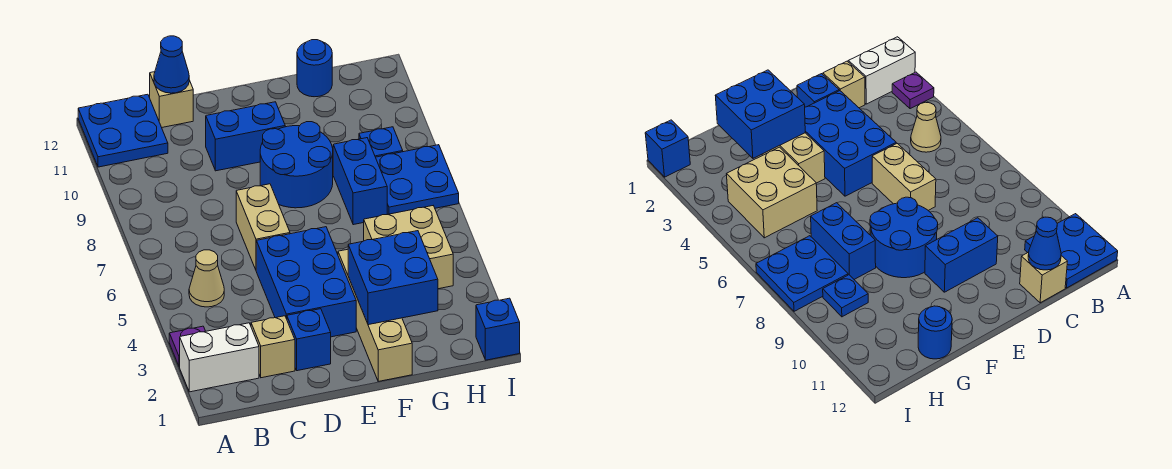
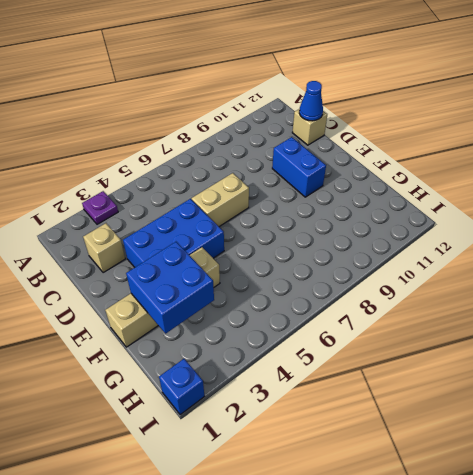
none -> white 1x2 brick [180,323,259,392]
none -> blue 2x2 plate [78,94,168,167]
none -> tan 1x1 cone [189,250,224,307]

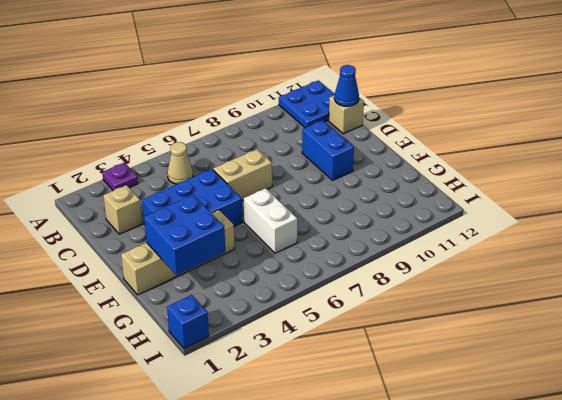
white 1x2 brick [244,188,297,253] -> white 1x2 brick moved to [180,323,259,392]
none -> blue 1x1 brick [287,309,331,371]
none -> blue 2x2 round brick [260,122,333,208]
none -> tan 2x2 brick [364,206,453,289]

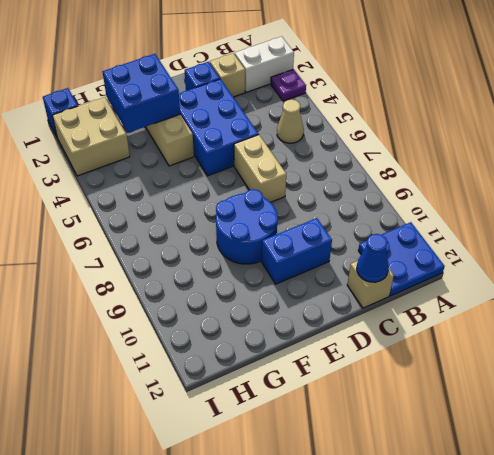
tan 2x2 brick [52,97,130,176] -> tan 2x2 brick moved to [364,206,453,289]
none -> blue 1x2 brick [333,138,387,225]
none -> blue 1x1 round brick [297,40,332,97]
none -> blue 2x2 plate [376,145,459,214]

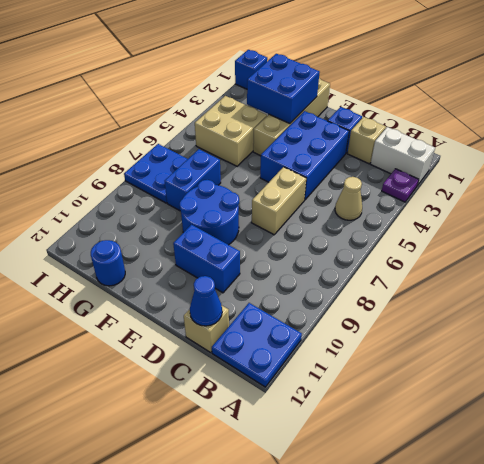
none -> blue 1x1 plate [359,127,403,157]

